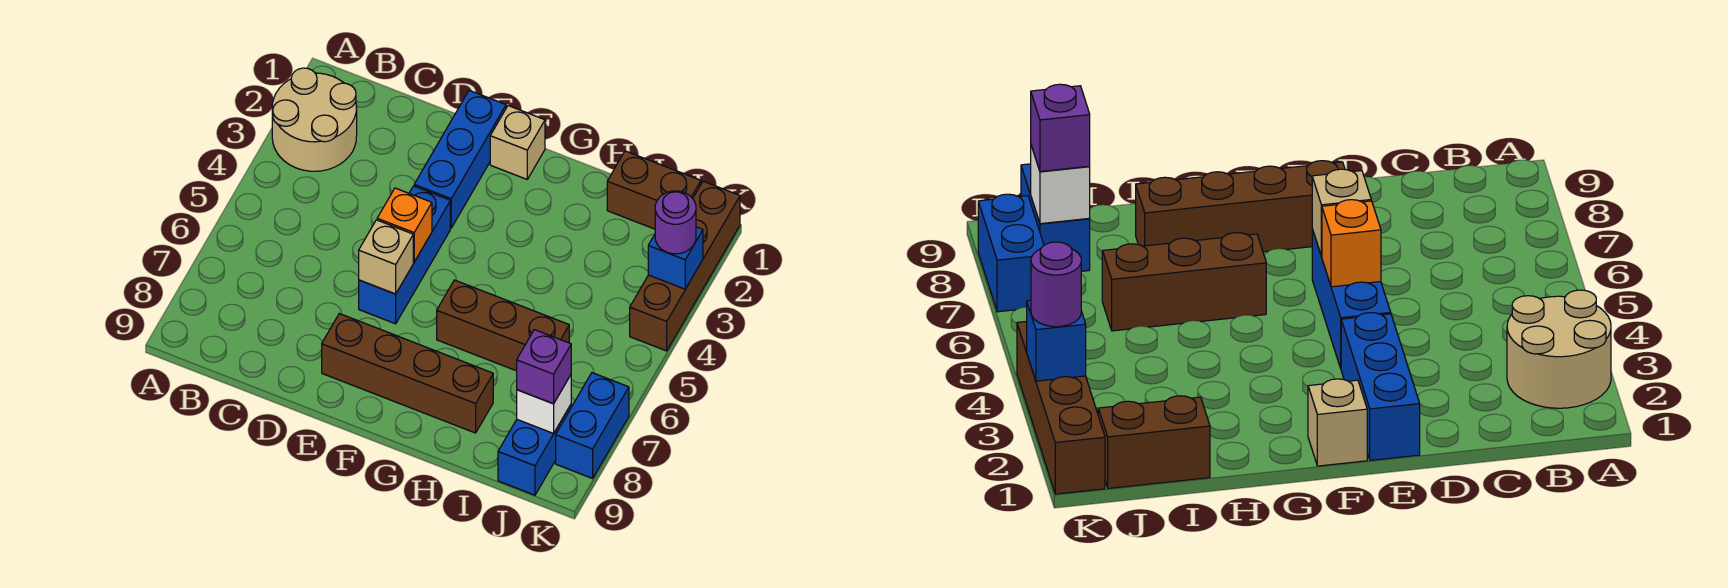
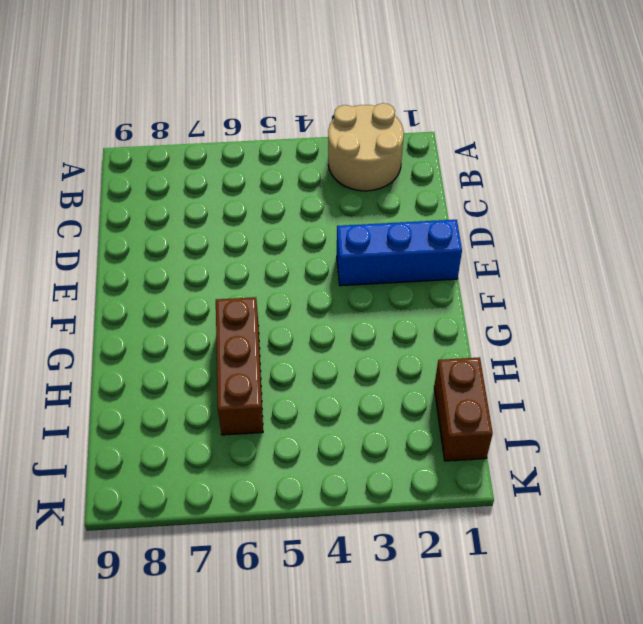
none -> blue 1x3 brick [359,186,450,324]
none -> brown 1x4 brick [322,314,493,433]
none -> tan 1x1 brick [490,106,545,179]

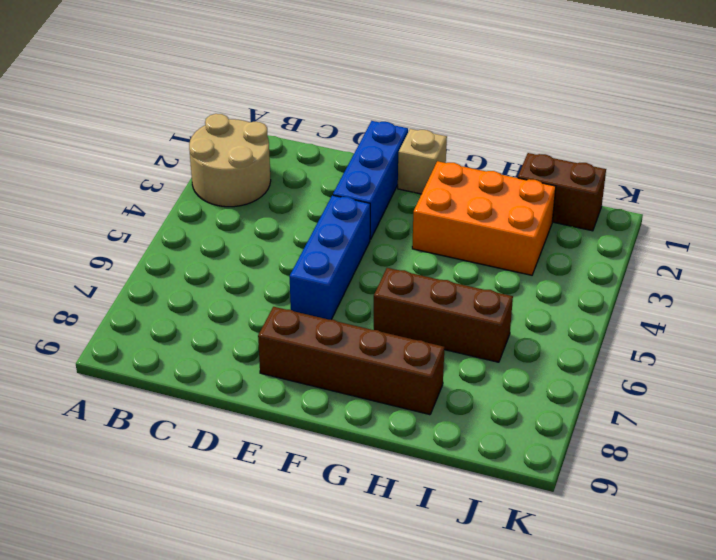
orange 2x3 brick [412,161,556,275] -> none
none -> blue 1x2 brick [498,405,571,495]
none -> brown 1x4 brick [630,181,740,351]
none -> blue 1x2 brick [556,373,629,478]

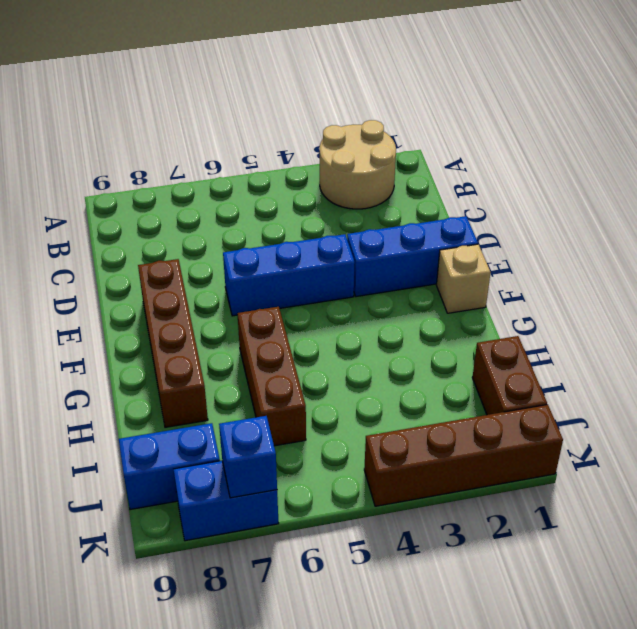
blue 1x1 brick [219,416,277,498] -> blue 1x1 brick moved to [648,227,703,289]
none -> orange 1x1 brick [377,188,432,262]
none -> tan 1x1 brick [359,220,413,294]
none -> white 1x1 brick [517,375,571,433]

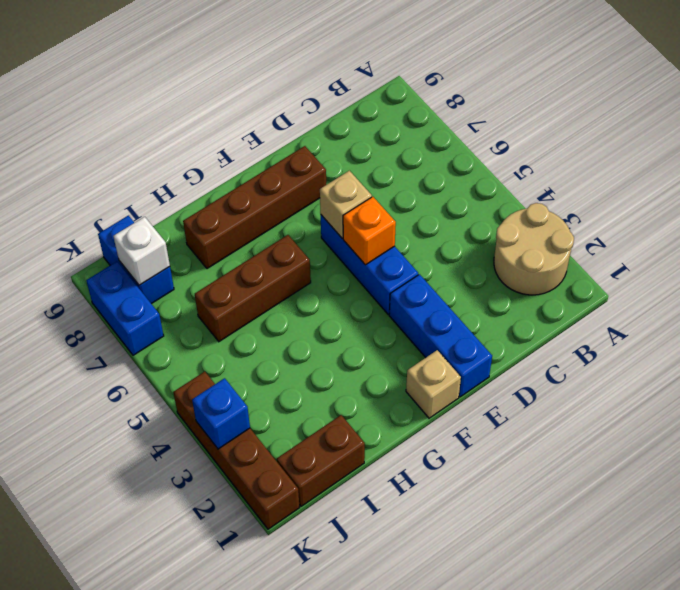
none -> purple 1x1 brick [517,330,571,404]
none -> purple 1x1 round brick [655,191,696,254]

